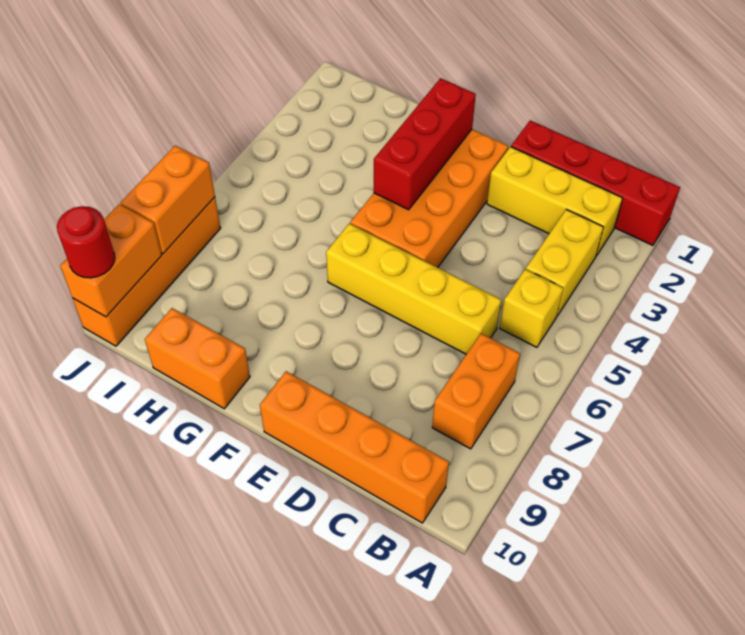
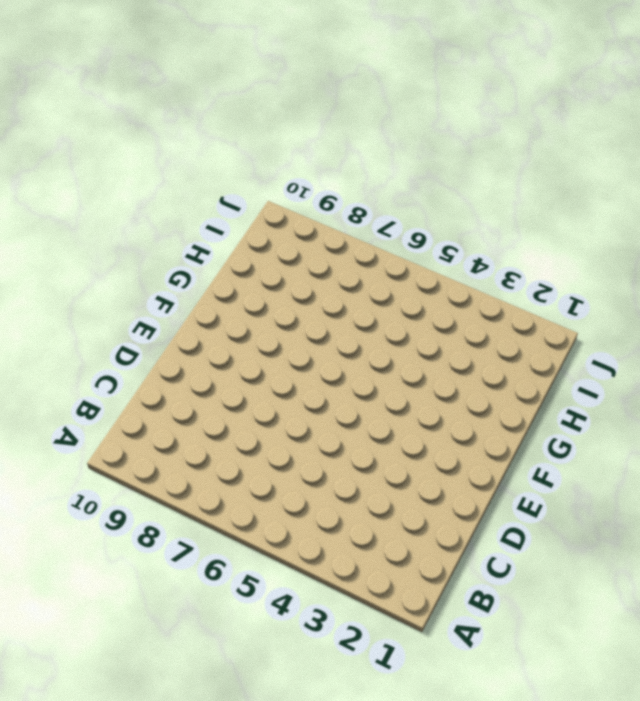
none -> red 1x4 brick [511,120,680,246]
none -> yellow 1x3 brick [487,147,622,256]
none -> yellow 1x2 brick [526,209,603,316]

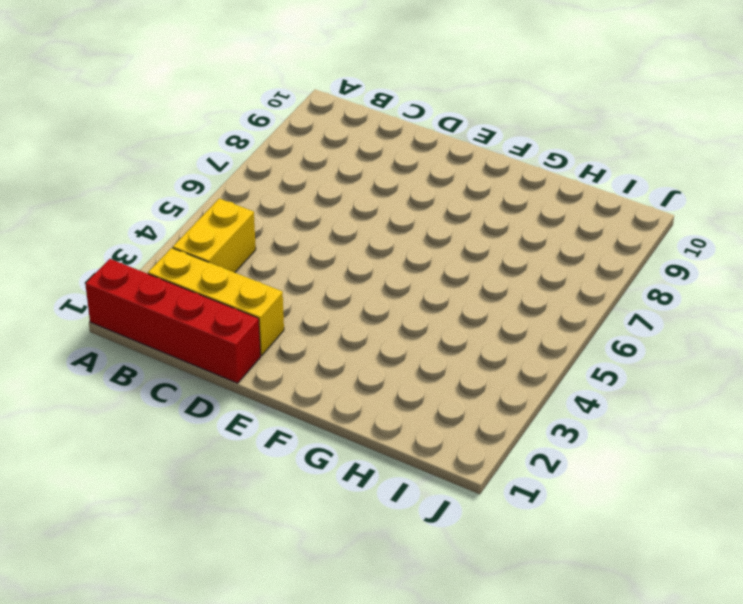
none -> yellow 1x1 brick [500,269,563,347]
none -> orange 1x2 brick [432,334,520,449]
none -> orange 1x4 brick [260,371,449,523]

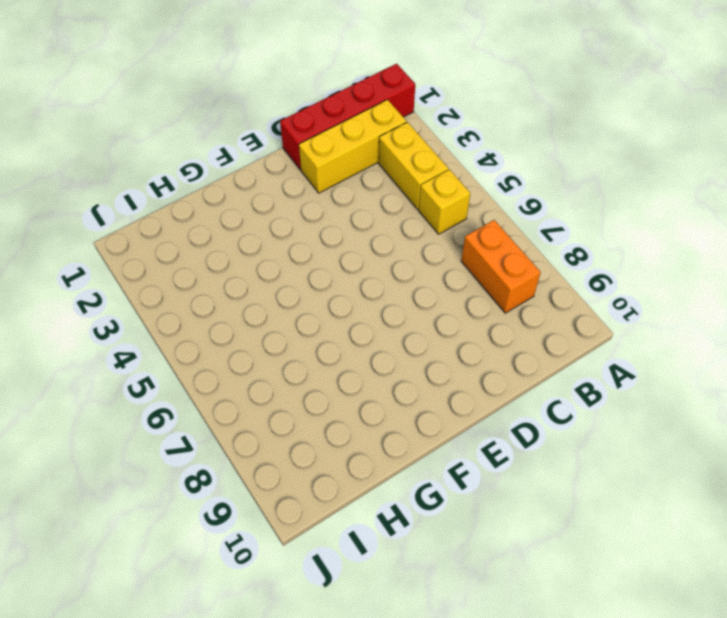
none -> orange 1x4 brick [260,371,449,523]
none -> yellow 1x4 brick [326,223,501,354]
none -> orange 2x4 brick [350,129,509,268]

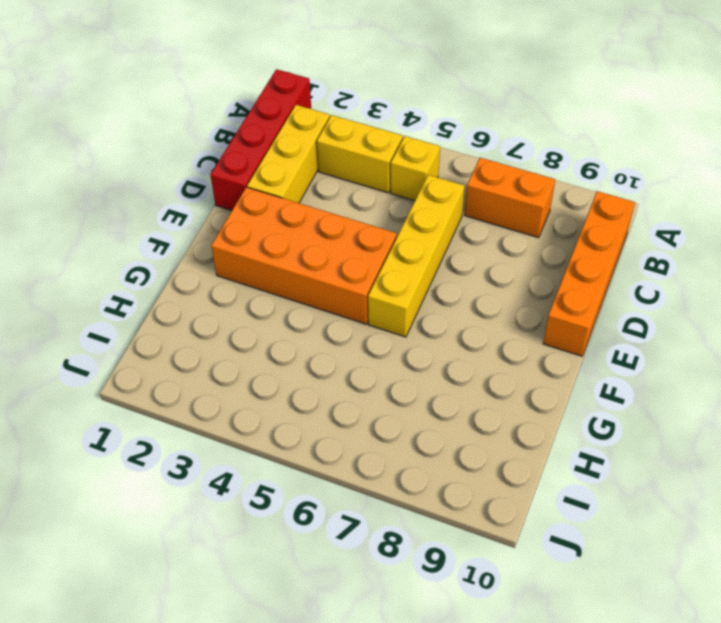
none -> orange 1x2 brick [145,308,250,409]
none -> orange 1x4 brick [72,197,221,346]
none -> red 1x3 brick [374,78,476,210]

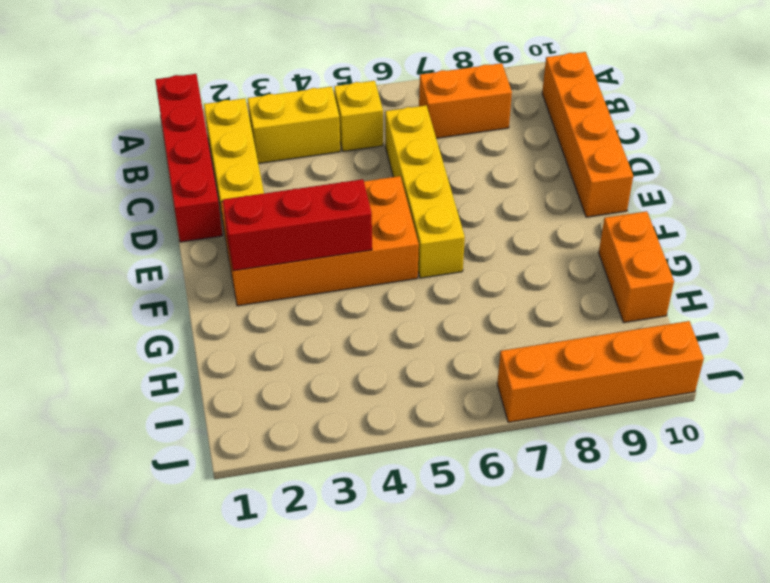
none -> orange 1x2 brick [120,146,215,254]
none -> orange 1x2 brick [60,204,162,317]
none -> red 1x1 round brick [57,206,115,278]

